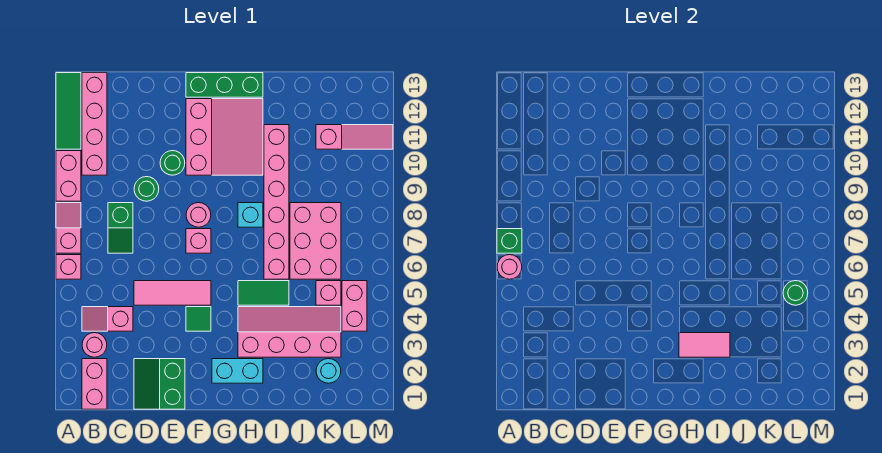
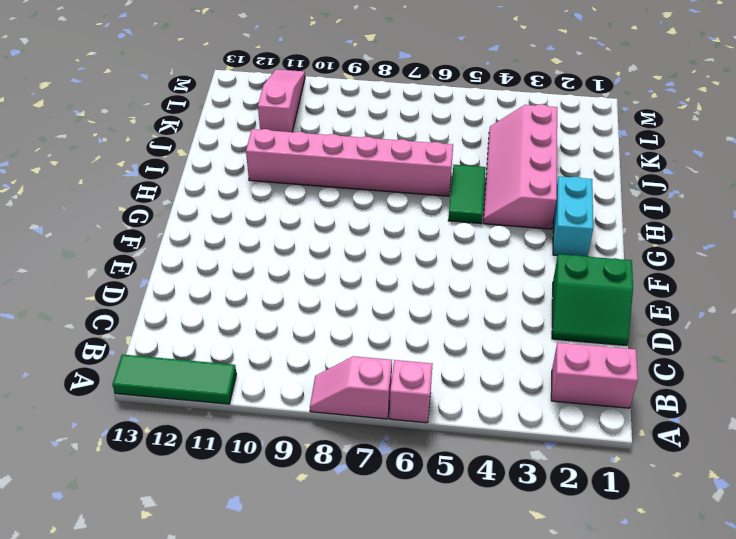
none -> pink 1x2 brick [56,151,81,201]
none -> pink 1x1 round brick [82,333,107,357]
none -> pink 1x2 slope [82,307,133,331]
none -> pink 1x4 brick [82,73,107,175]

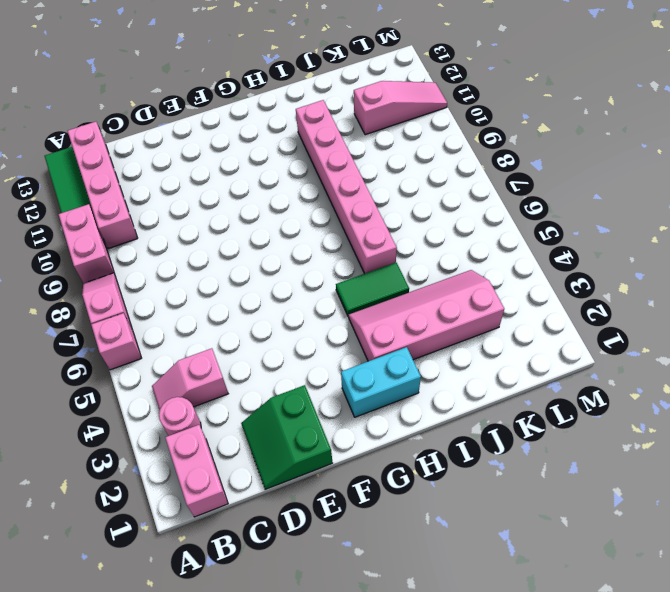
none -> green 1x2 slope [108,203,133,253]
none -> pink 1x3 tile [134,281,211,305]
none -> green 1x1 round brick [134,177,159,201]
none -> green 1x1 round brick [160,151,185,175]

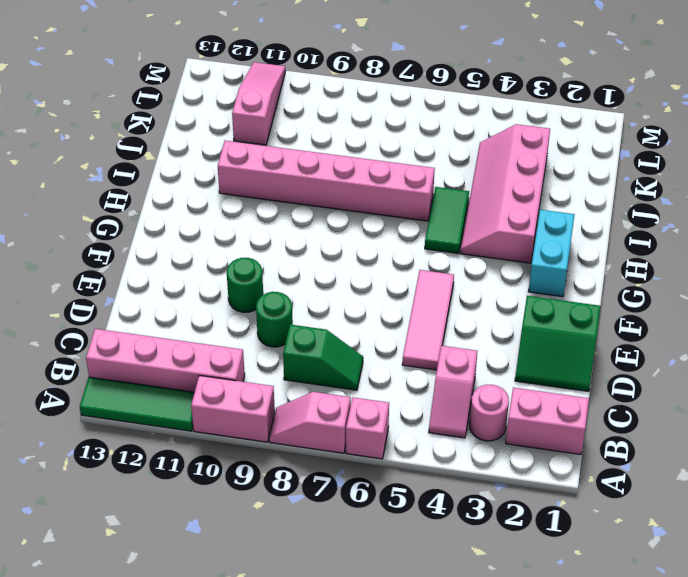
none -> green 1x1 tile [186,307,211,331]
none -> pink 1x1 brick [186,229,211,253]
none -> pink 1x1 round brick [186,203,211,227]
none -> pink 3x3 slope [186,99,263,175]

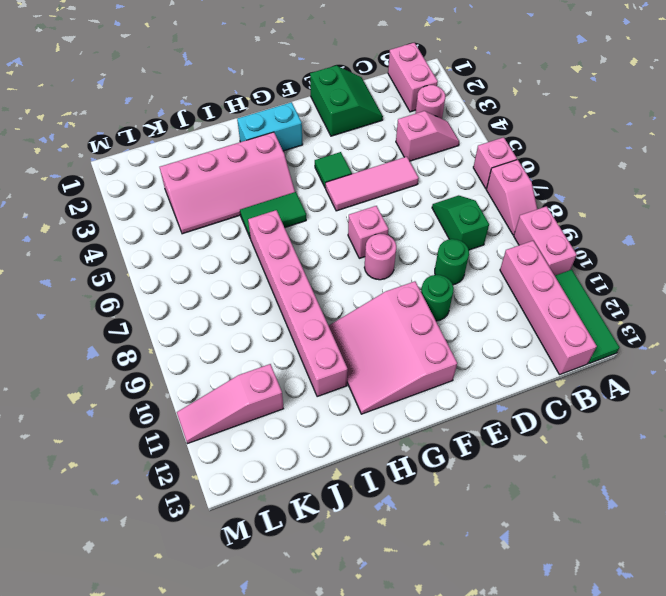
none -> green 1x3 brick [186,73,263,97]
none -> cyan 1x1 brick [238,203,263,227]
none -> pink 2x3 brick [290,203,341,279]
none -> cyan 1x1 round brick [316,359,341,383]

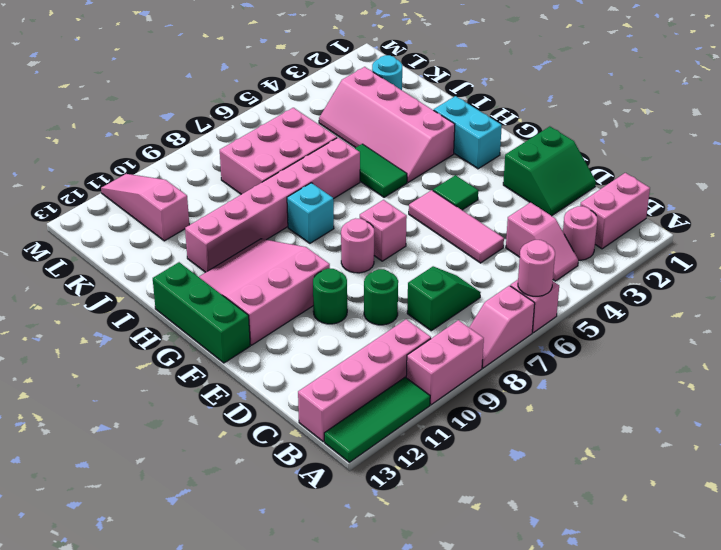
none -> pink 1x1 brick [316,281,341,305]
none -> pink 1x2 brick [342,281,367,331]
none -> green 1x1 brick [497,229,522,253]
none -> pink 1x2 tile [679,333,730,357]

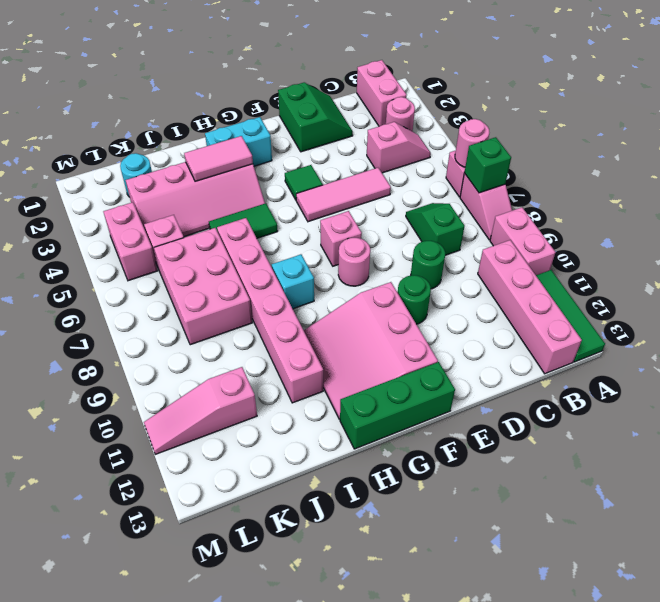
none -> green 1x1 round brick [783,281,808,305]

